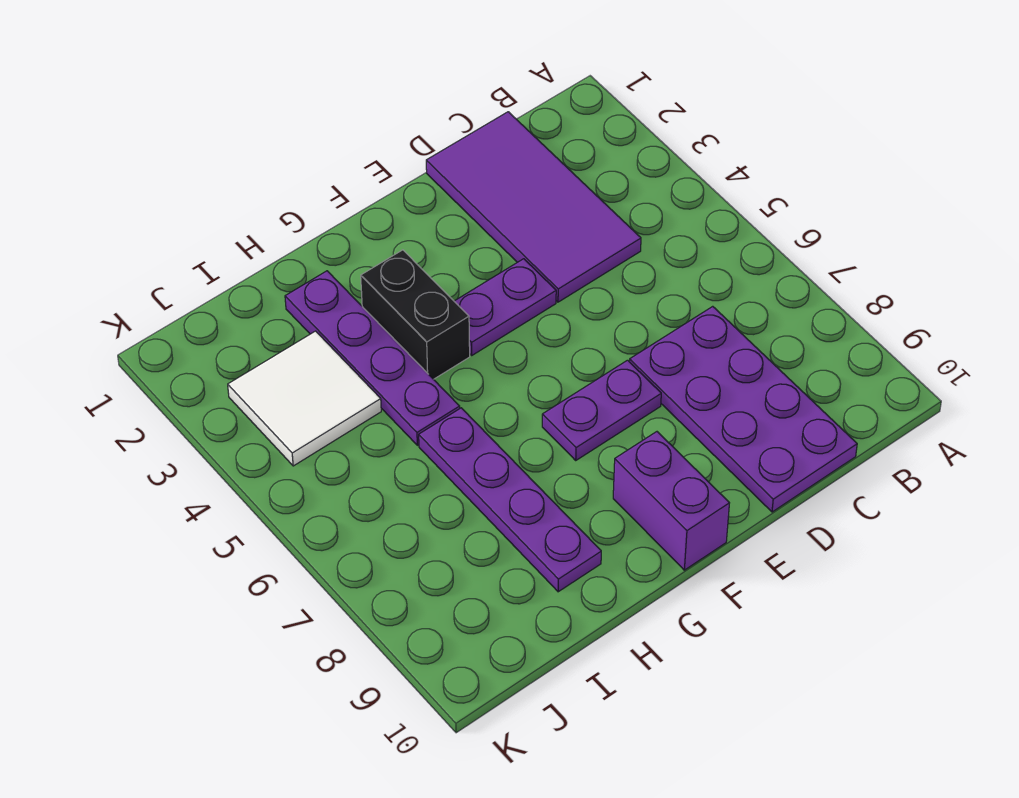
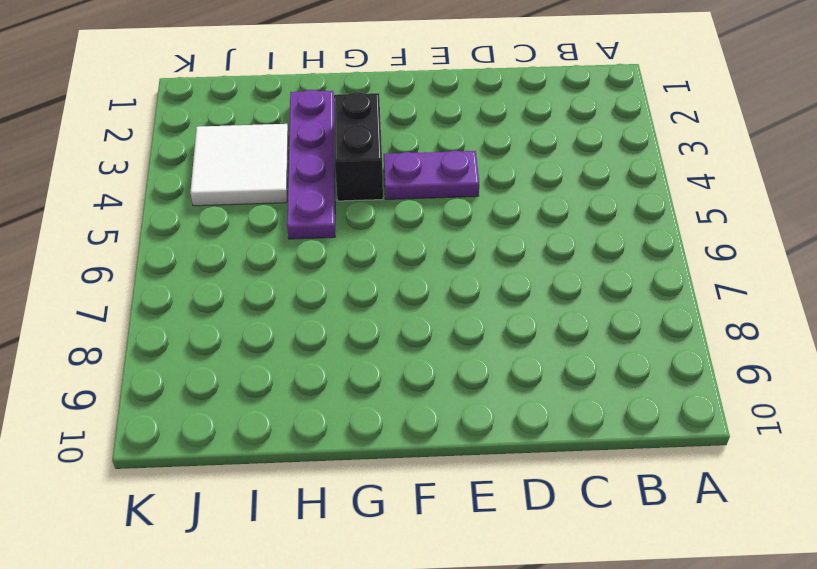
none -> purple 2x4 tile [426,112,641,302]
none -> purple 2x4 plate [630,306,857,512]

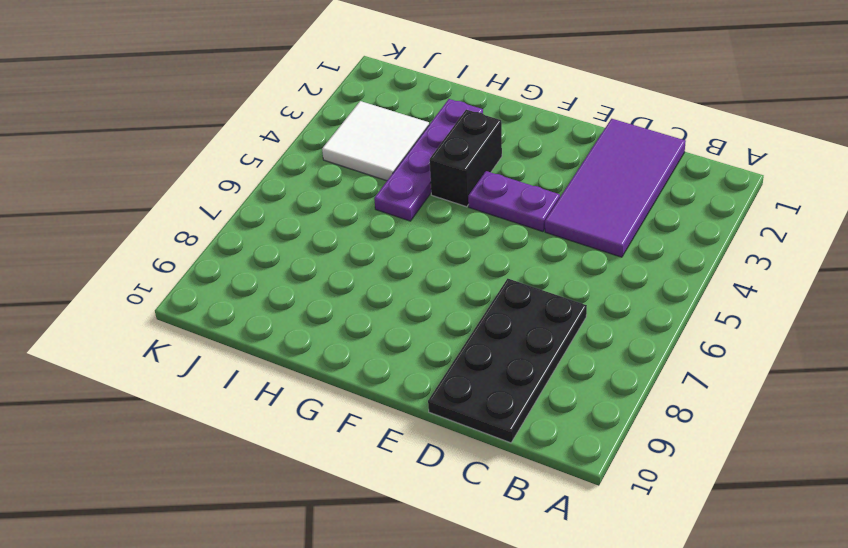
black 2x4 plate [428,279,587,443] -> purple 2x4 plate [630,306,857,512]
none -> purple 1x2 plate [542,360,661,460]
none -> purple 1x2 brick [613,432,729,570]

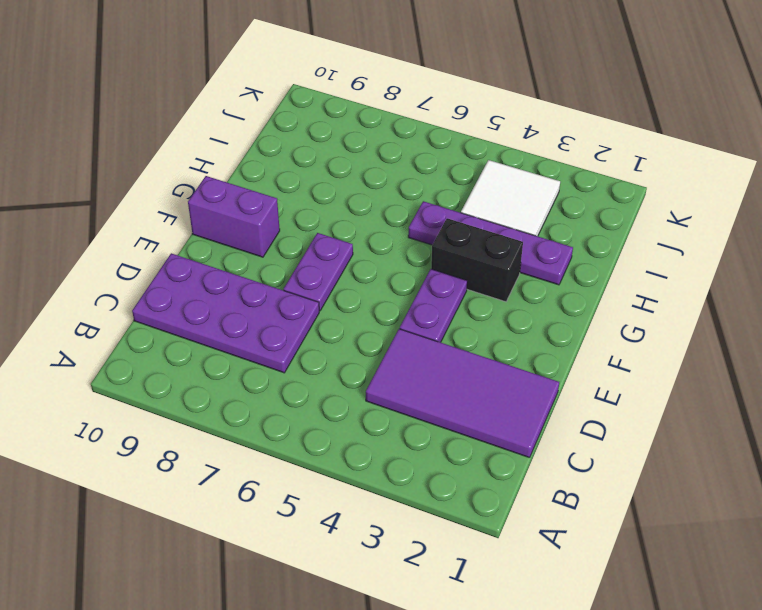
none -> purple 1x4 plate [419,408,601,592]

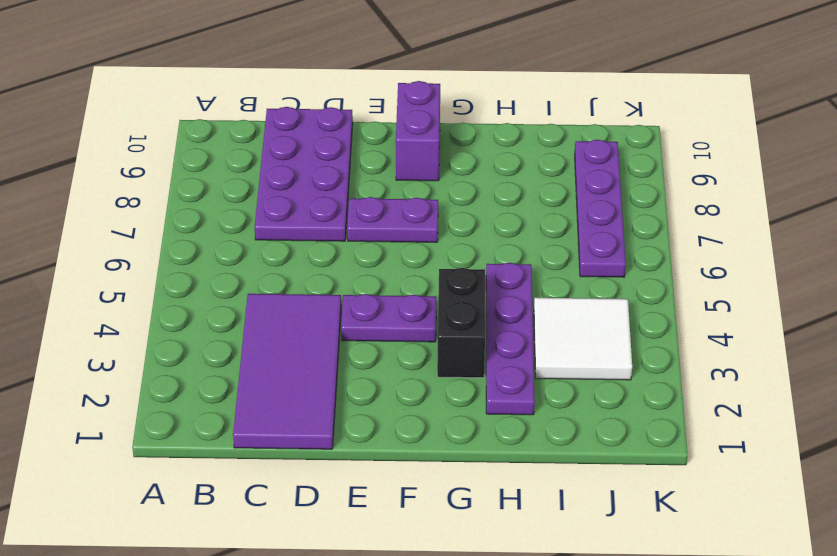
purple 1x4 plate [575,140,626,277] -> purple 1x4 plate moved to [419,408,601,592]

